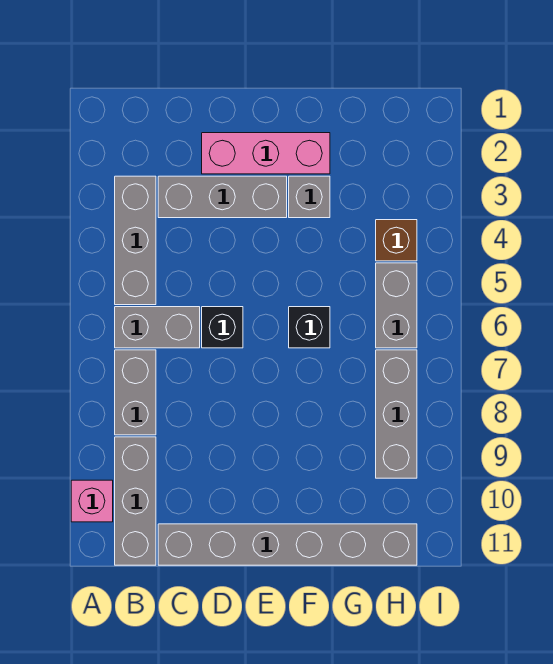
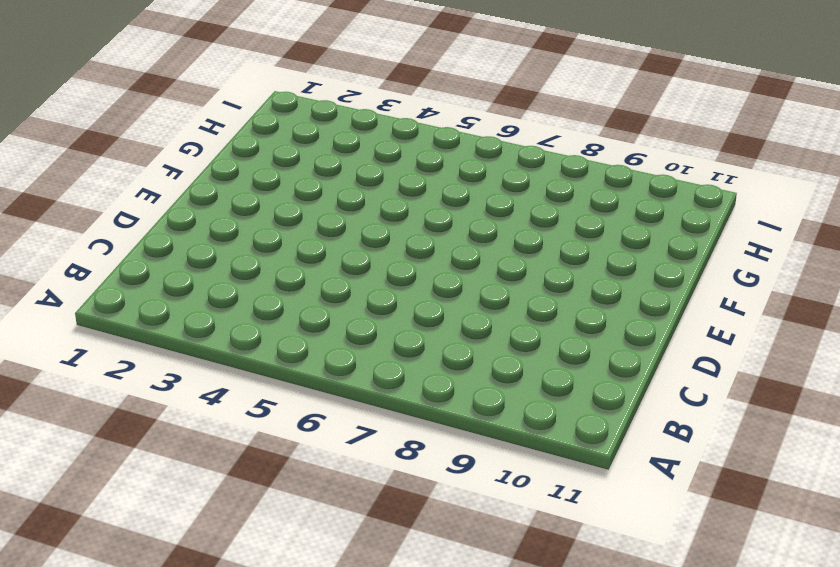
none -> pink 1x1 brick [71,480,113,522]
none -> grey 1x3 brick [115,176,156,305]
none -> grey 1x2 brick [115,307,200,348]

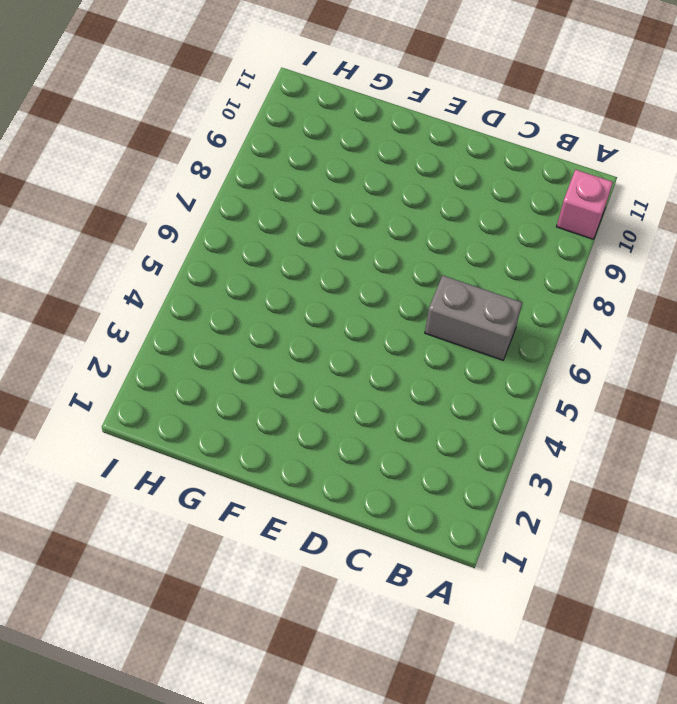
none -> grey 1x3 brick [115,176,156,305]
none -> grey 1x2 brick [115,350,156,435]
none -> grey 1x3 brick [115,437,156,565]

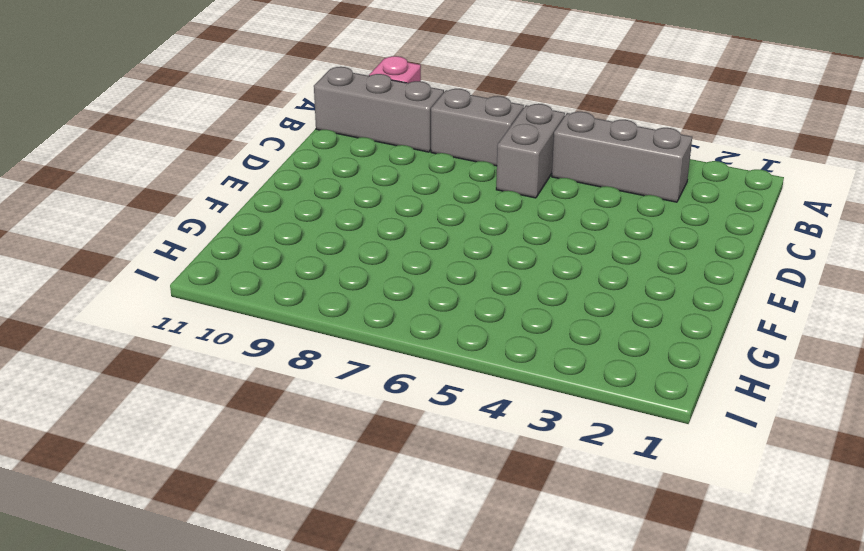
none -> grey 1x3 brick [158,176,287,218]
none -> grey 1x6 brick [158,524,417,565]
none -> pink 1x3 brick [202,133,330,174]

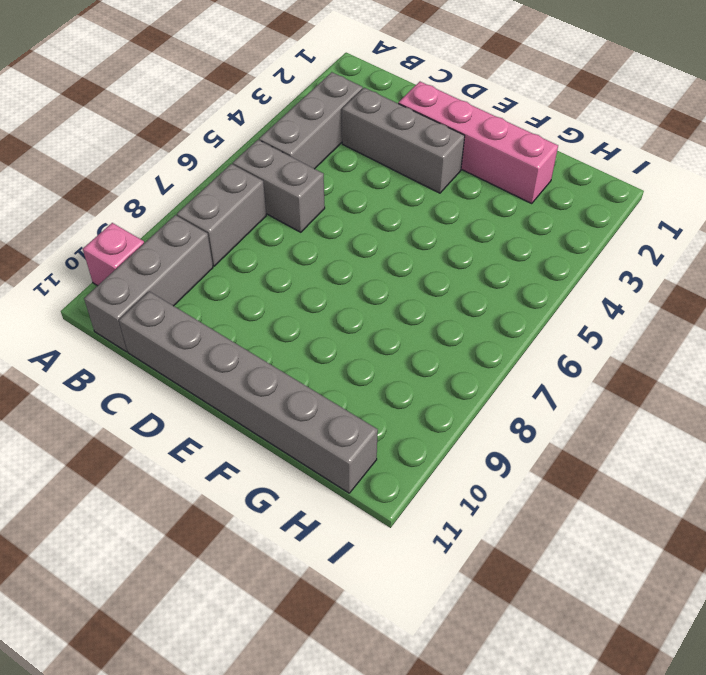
pink 1x4 brick [398,82,558,204] -> pink 1x3 brick [202,133,330,174]
none -> black 1x1 brick [202,307,243,348]
none -> grey 1x1 brick [289,176,330,218]
none -> black 1x1 brick [289,307,330,348]

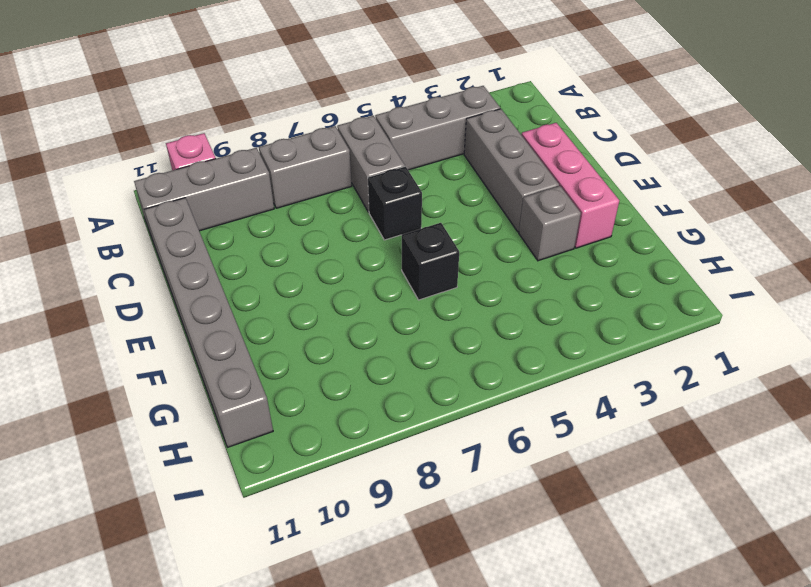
none -> brown 1x1 brick [376,220,417,261]
none -> grey 1x2 brick [376,263,417,348]
none -> grey 1x3 brick [376,350,417,478]

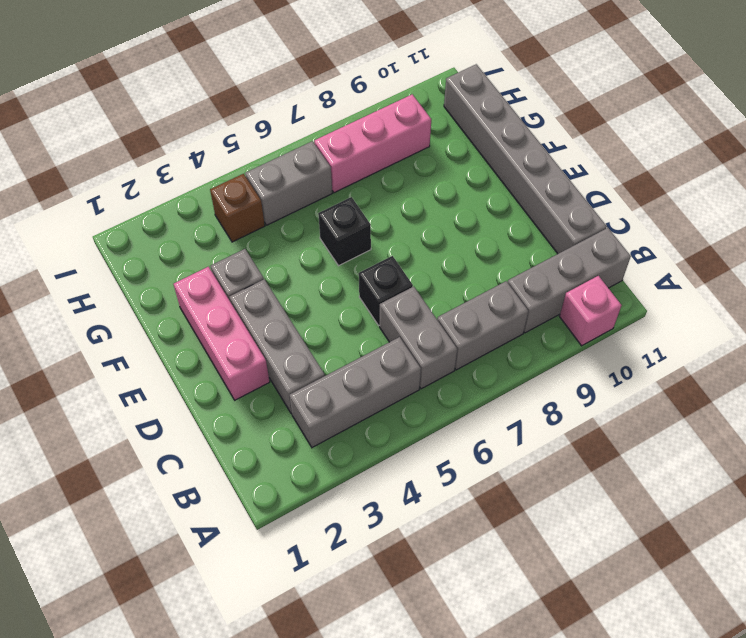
pink 1x3 brick [314,94,431,193] -> grey 1x3 brick [376,350,417,478]

